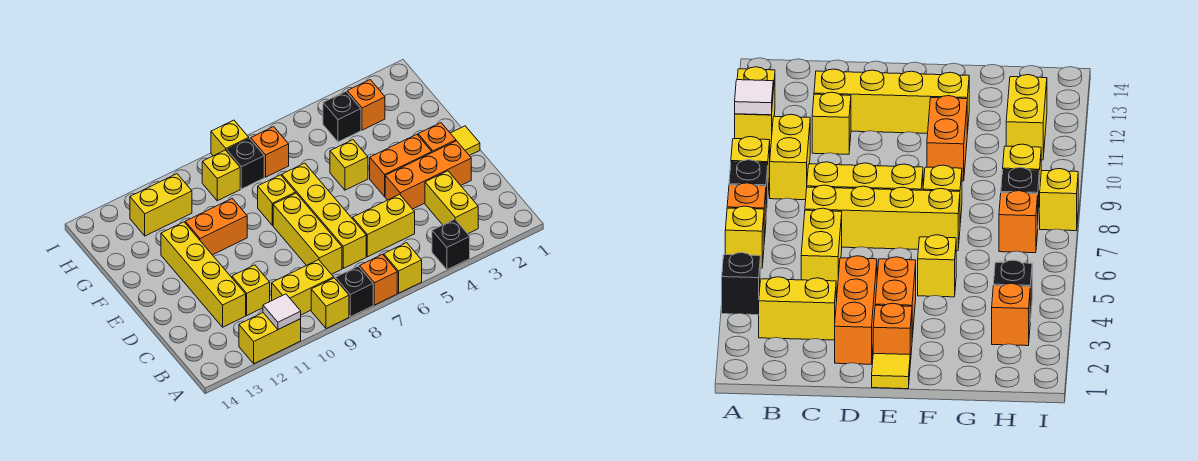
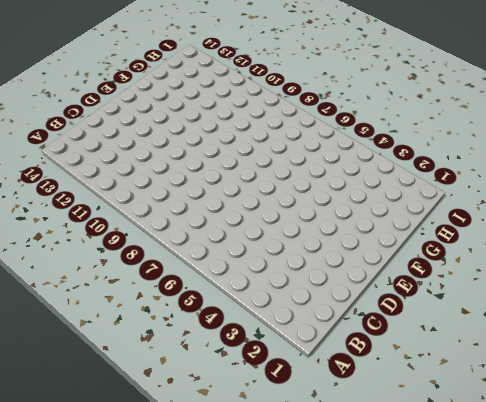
none -> black 1x1 brick [432,219,470,270]
none -> yellow 1x1 brick [384,243,422,293]
none -> orange 1x1 brick [360,254,397,305]

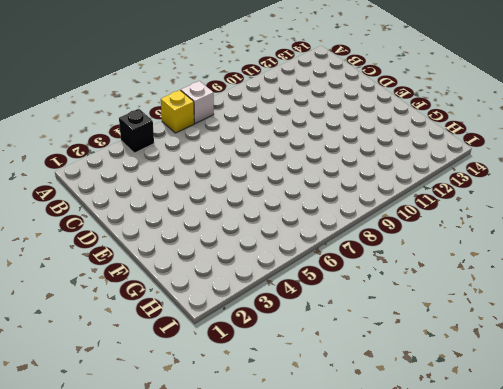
white 1x1 brick [181,81,214,123] -> orange 1x1 brick [360,254,397,305]
none -> black 1x1 brick [335,266,373,317]
none -> yellow 1x1 brick [311,278,349,329]
none -> yellow 1x2 brick [239,313,301,364]

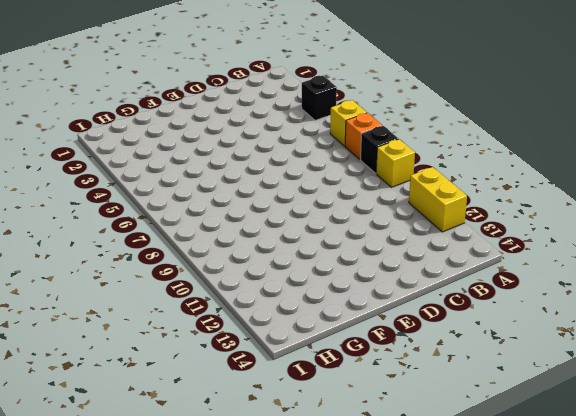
none -> yellow 1x2 brick [425,171,478,234]
none -> yellow 1x2 brick [272,260,334,315]
none -> yellow 1x2 brick [353,194,415,257]

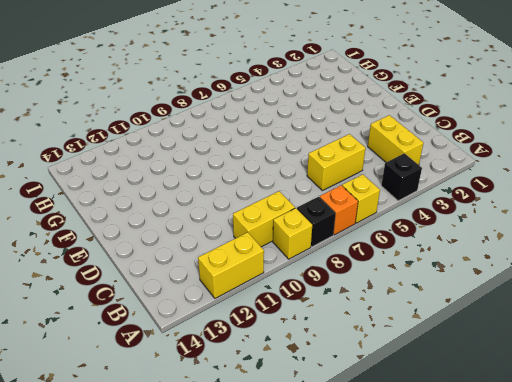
none -> yellow 1x4 brick [282,163,366,268]
none -> yellow 1x3 brick [273,193,342,274]
none -> yellow 1x1 brick [232,265,270,315]

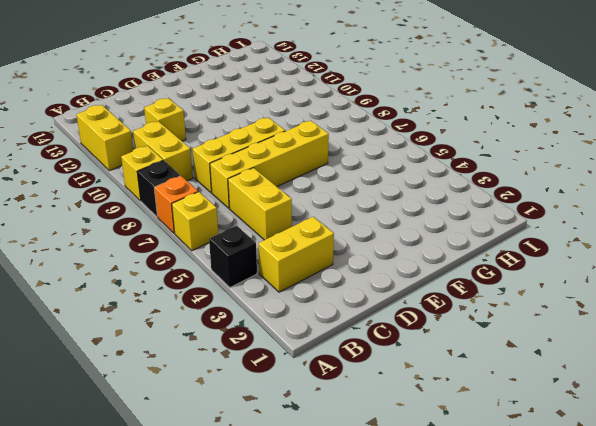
none -> yellow 1x4 brick [161,222,246,327]
none -> orange 1x3 brick [385,141,471,209]
none -> yellow 1x1 tile [450,126,480,156]

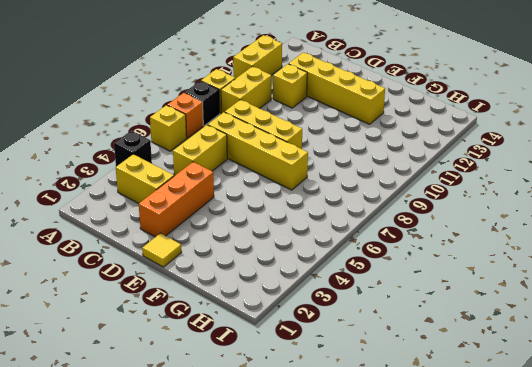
none -> orange 1x1 brick [418,123,456,152]
none -> orange 1x2 brick [370,134,432,196]
none -> yellow 1x1 brick [330,140,368,190]

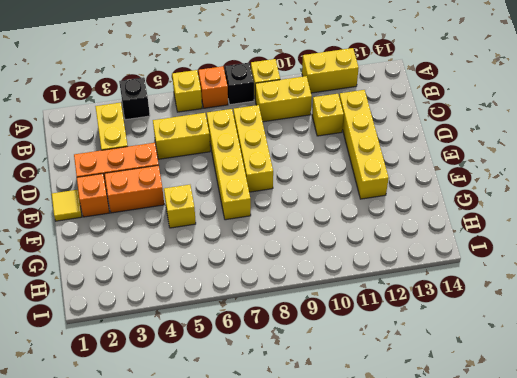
none -> yellow 1x1 brick [258,175,295,226]
none -> orange 1x2 brick [185,198,247,255]
none -> orange 1x1 brick [347,80,385,130]

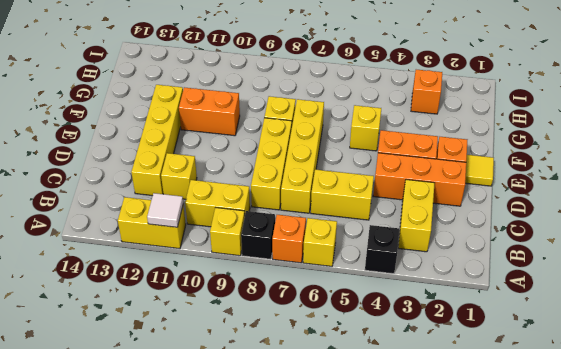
none -> black 1x1 brick [323,92,361,142]
none -> orange 1x1 brick [251,127,289,177]
none -> black 1x1 brick [227,138,264,189]

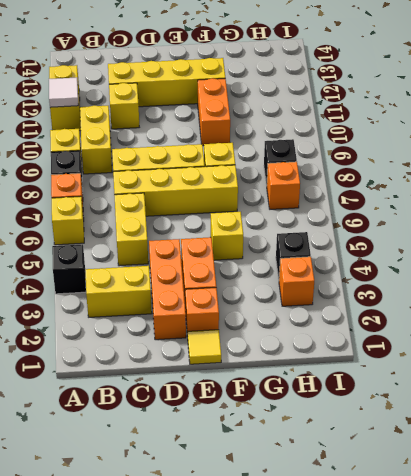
none -> yellow 1x1 brick [202,150,240,201]
none -> yellow 1x2 brick [130,174,192,236]
none -> yellow 1x1 brick [211,120,249,156]

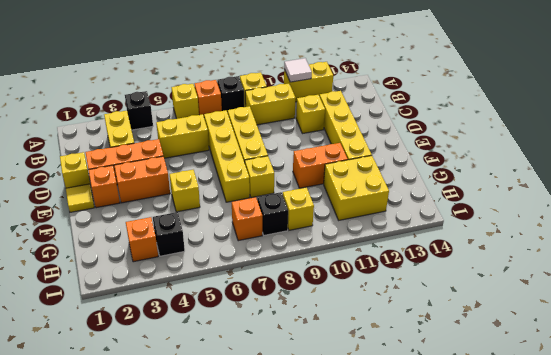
yellow 1x1 brick [60,152,90,188] -> yellow 1x1 brick moved to [211,120,249,156]
yellow 2x2 brick [324,156,389,220] -> yellow 1x2 brick [130,174,192,236]

